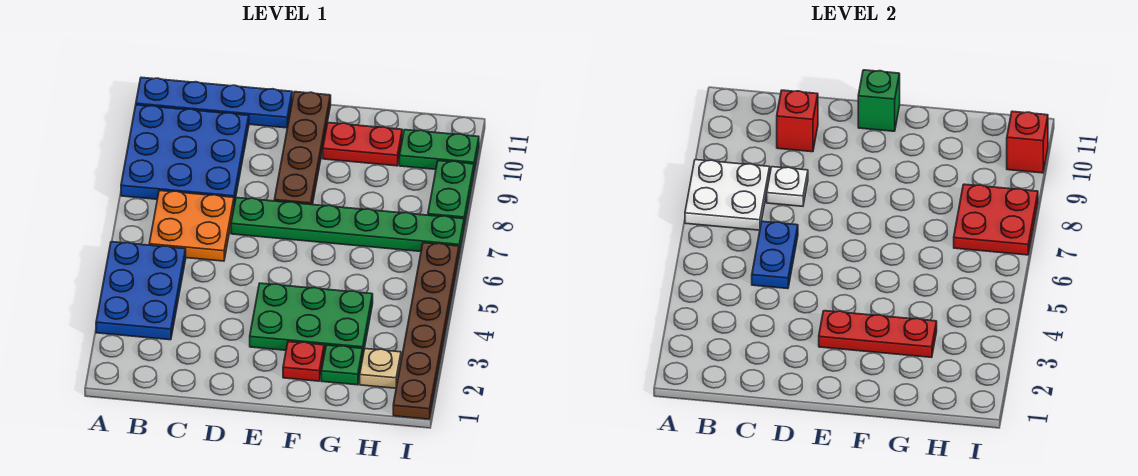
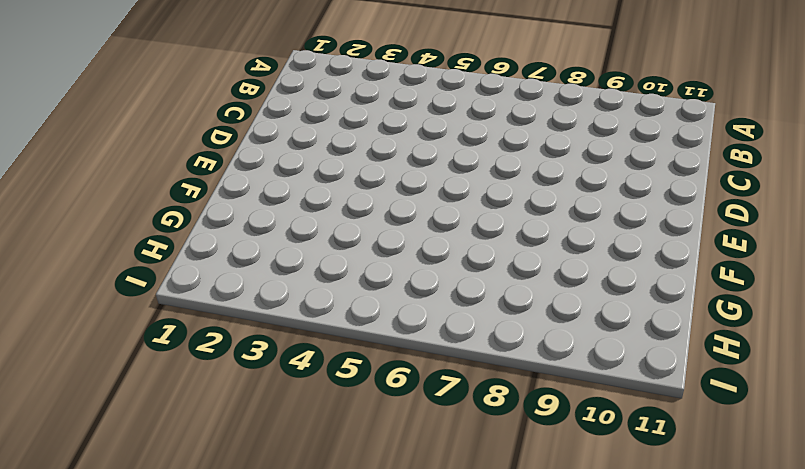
none -> blue 2x3 plate [96,242,186,340]
none -> blue 3x3 plate [121,105,249,204]
none -> blue 1x4 plate [136,77,292,128]

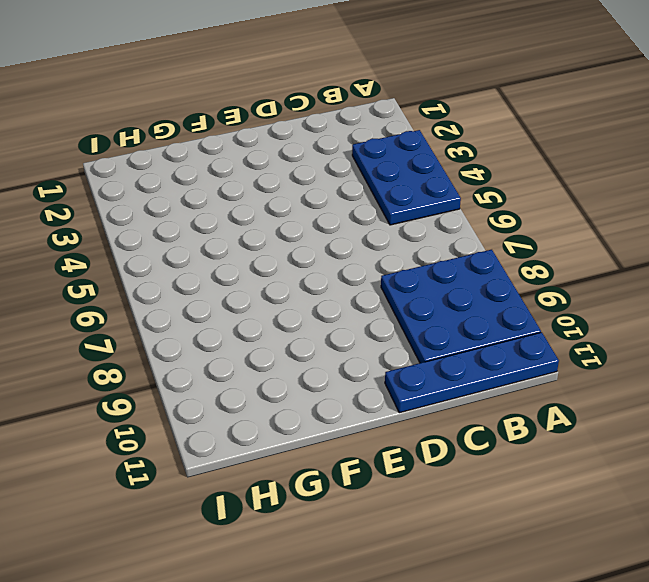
none -> orange 2x2 plate [149,190,234,261]
none -> green 1x6 plate [231,198,464,255]
none -> green 2x3 plate [250,283,373,354]

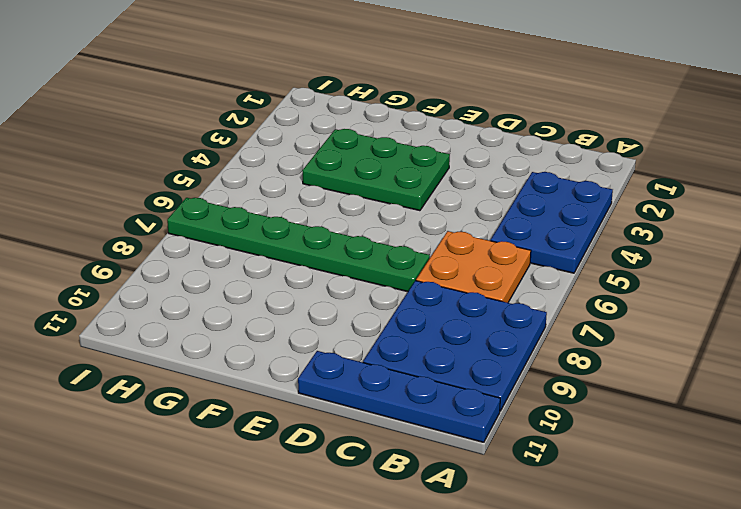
none -> brown 1x4 plate [274,92,331,205]
none -> red 1x1 plate [283,341,324,381]
none -> red 1x2 plate [323,122,402,166]

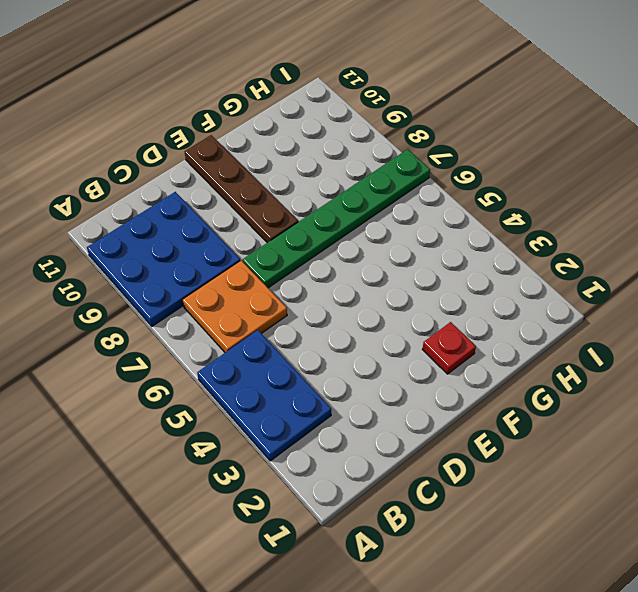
none -> blue 1x4 plate [136,77,292,128]
none -> green 2x3 plate [250,283,373,354]
none -> red 1x2 plate [323,122,402,166]

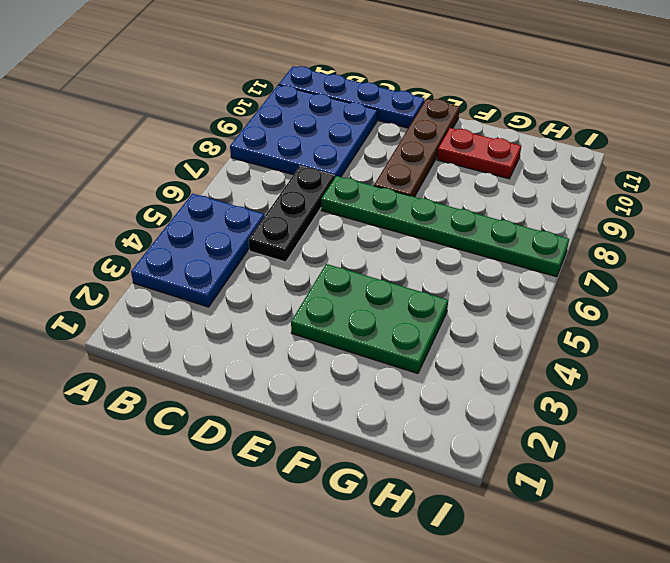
black 1x3 plate [249,166,334,262] -> orange 2x2 plate [149,190,234,261]
none -> red 1x1 plate [283,341,324,381]
none -> green 1x1 plate [321,345,363,385]
none -> tan 1x1 plate [360,349,401,388]

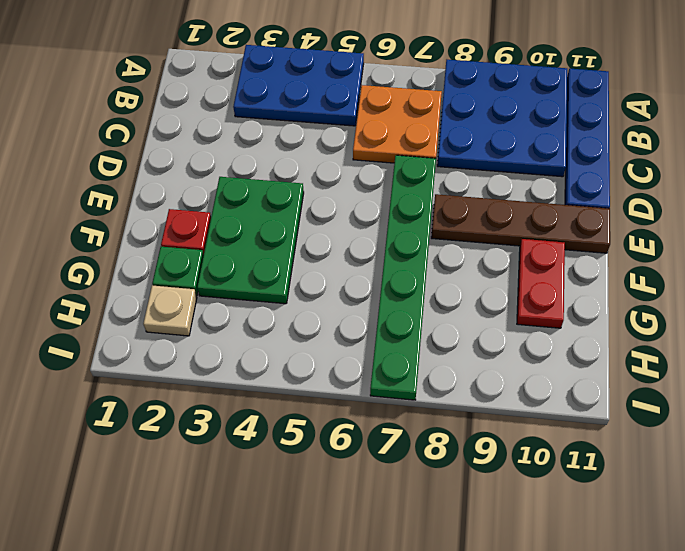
none -> green 1x2 plate [399,130,479,172]
none -> brown 1x6 plate [393,243,459,419]
none -> green 1x2 plate [428,161,474,227]

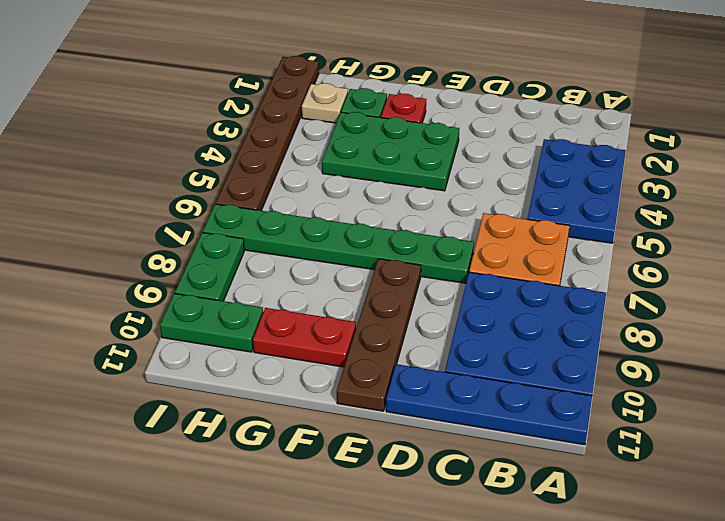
none -> white 2x2 plate [685,160,770,230]
none -> blue 1x2 plate [752,221,798,289]
none -> white 1x1 plate [767,167,808,206]

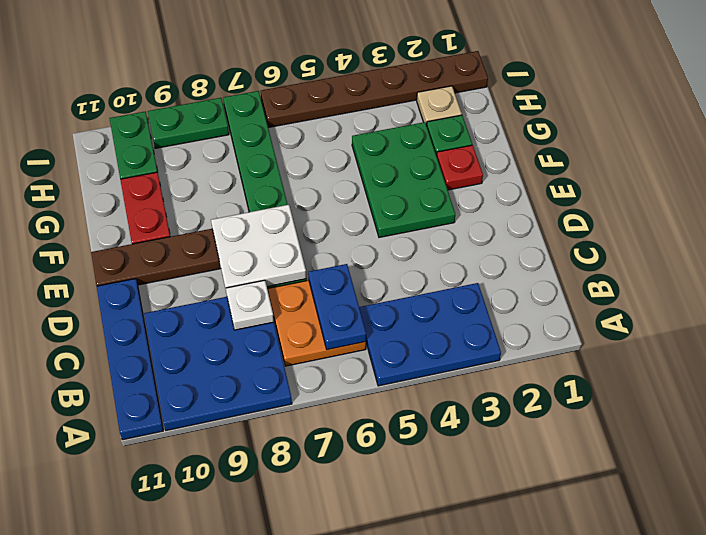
blue 1x2 plate [308,264,366,350] -> blue 1x2 plate turned to [752,221,798,289]
white 2x2 plate [211,205,306,289] -> white 2x2 plate moved to [685,160,770,230]
none -> red 1x1 brick [777,90,818,152]
none -> red 1x3 plate [819,311,937,357]
none -> green 1x1 brick [858,70,900,131]

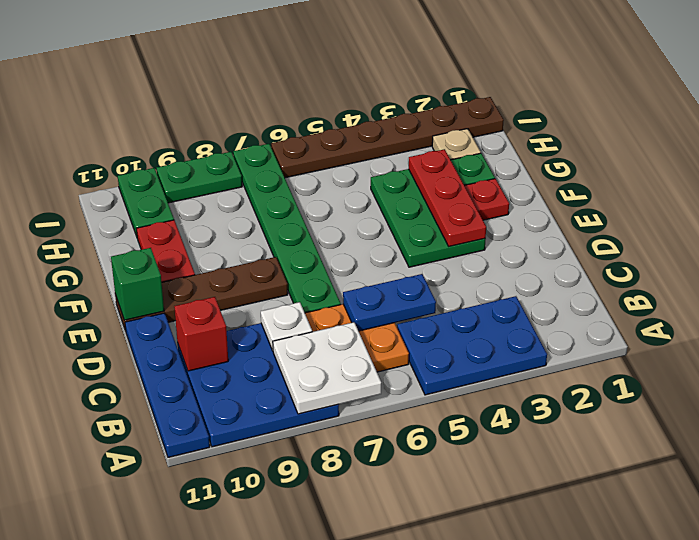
none -> red 2x2 plate [954,184,1038,255]
none -> red 1x1 brick [1007,111,1048,173]

